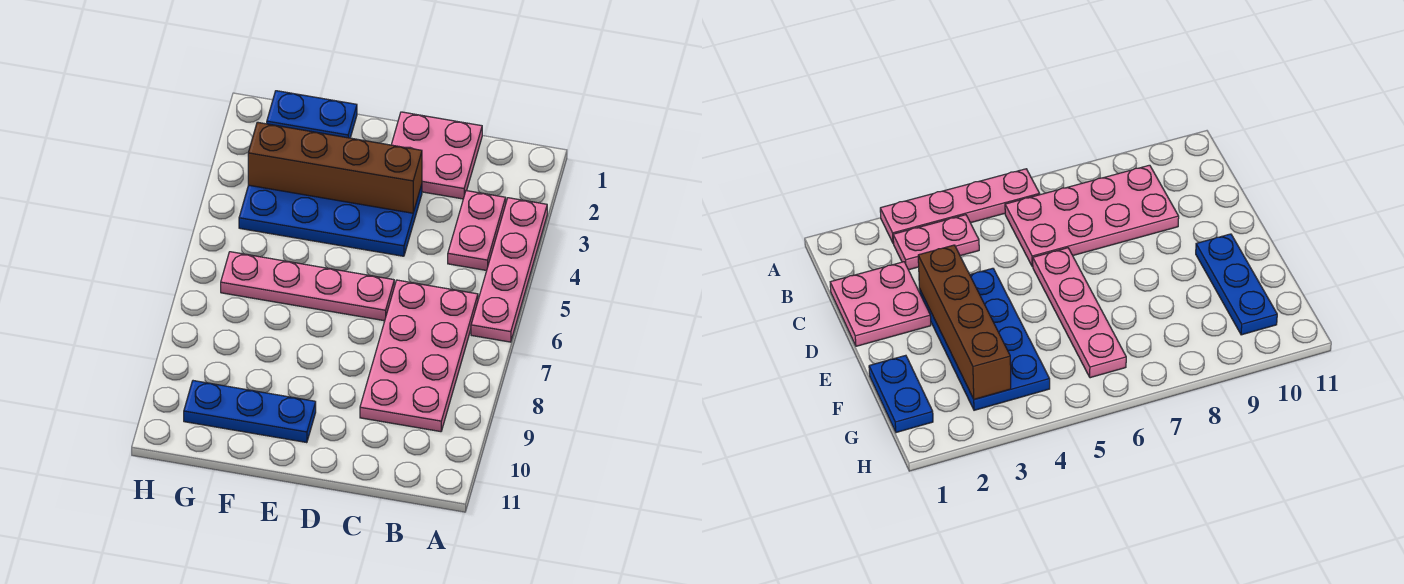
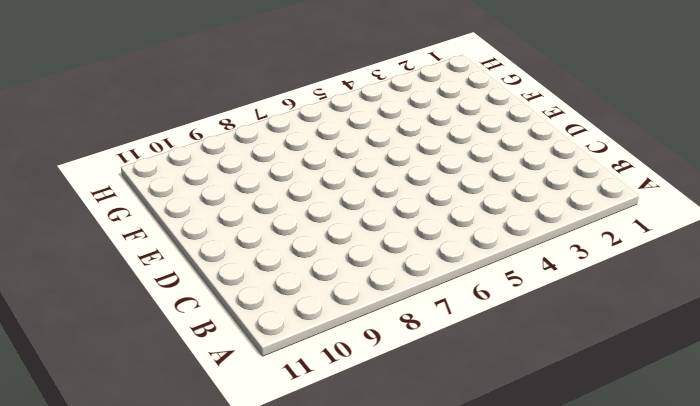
none -> pink 1x4 plate [471,198,547,342]
none -> pink 1x2 plate [448,191,506,271]

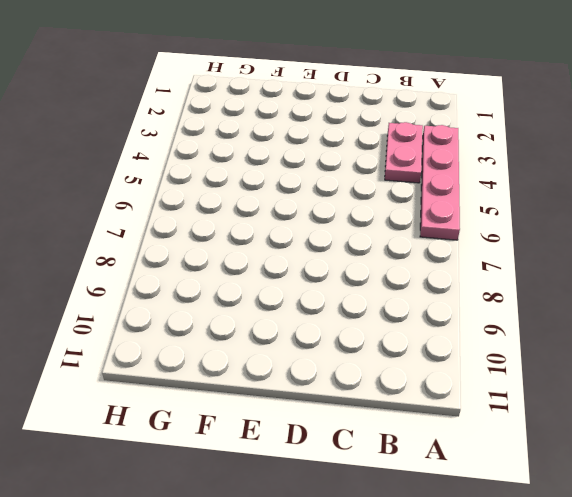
none -> pink 2x4 plate [360,280,478,432]
none -> pink 2x2 plate [391,112,482,199]

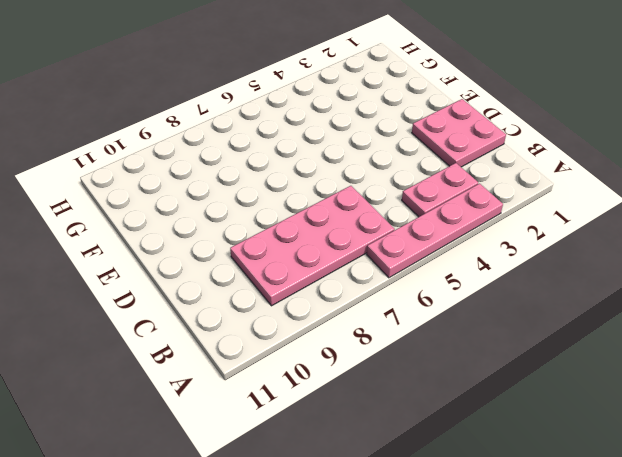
none -> blue 2x4 plate [239,185,422,256]
none -> pink 1x4 plate [221,252,394,321]

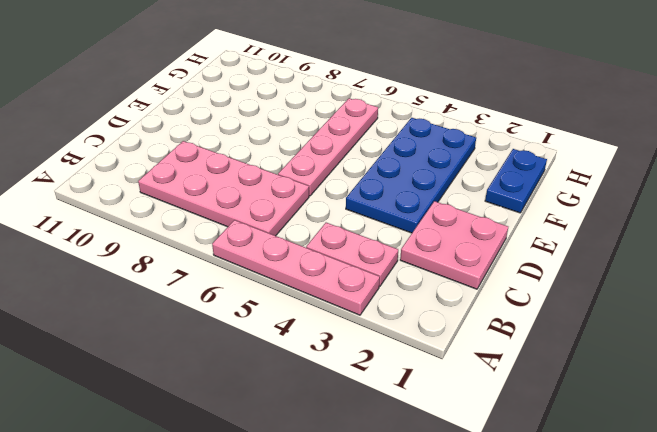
none -> blue 1x3 plate [184,381,316,443]
none -> brown 1x4 brick [248,122,422,213]

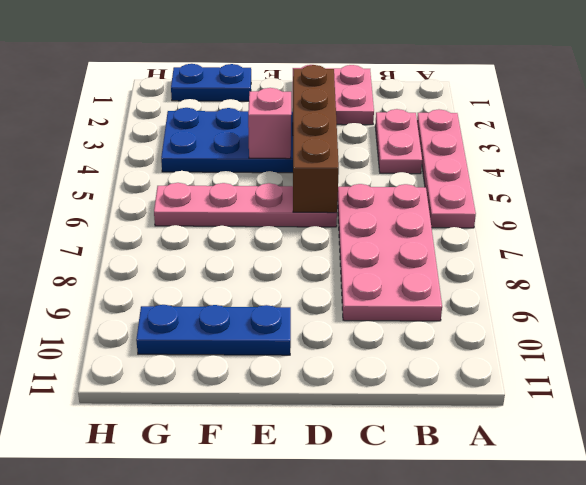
brown 1x4 brick [293,65,339,213] -> brown 1x4 brick turned to [248,122,422,213]
pink 1x1 brick [248,88,291,159] -> none

